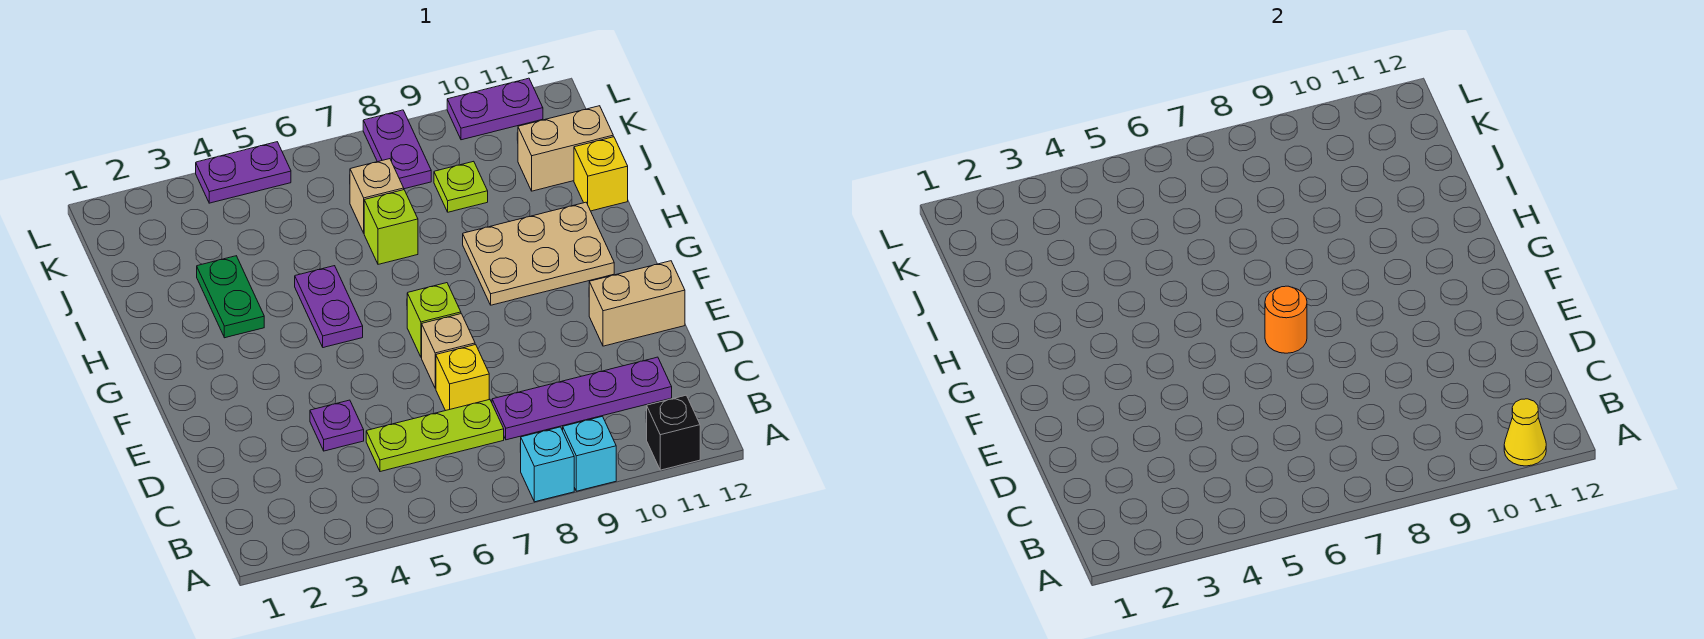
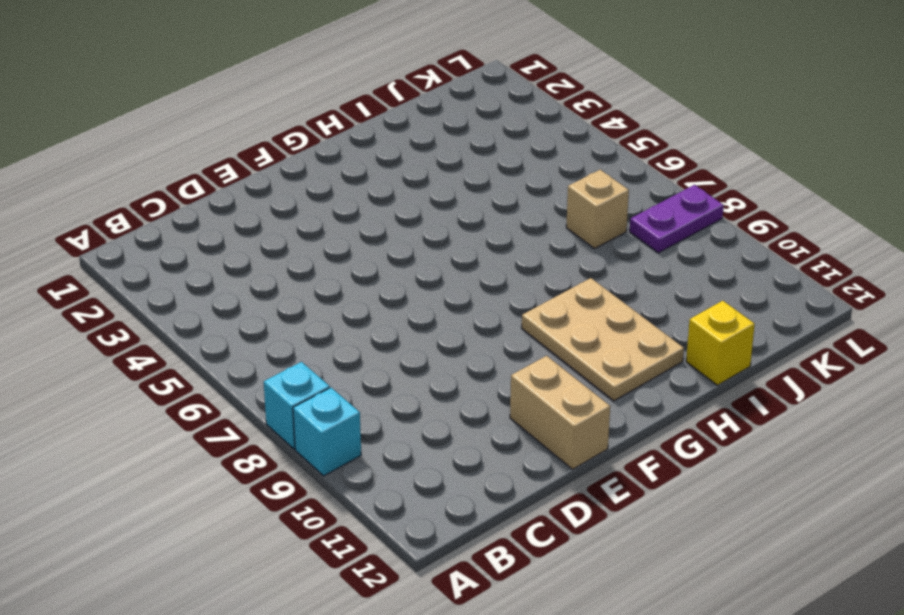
none -> black 1x1 brick [647,395,700,470]
none -> lime 1x3 plate [366,399,504,472]
none -> purple 1x4 plate [492,357,672,440]

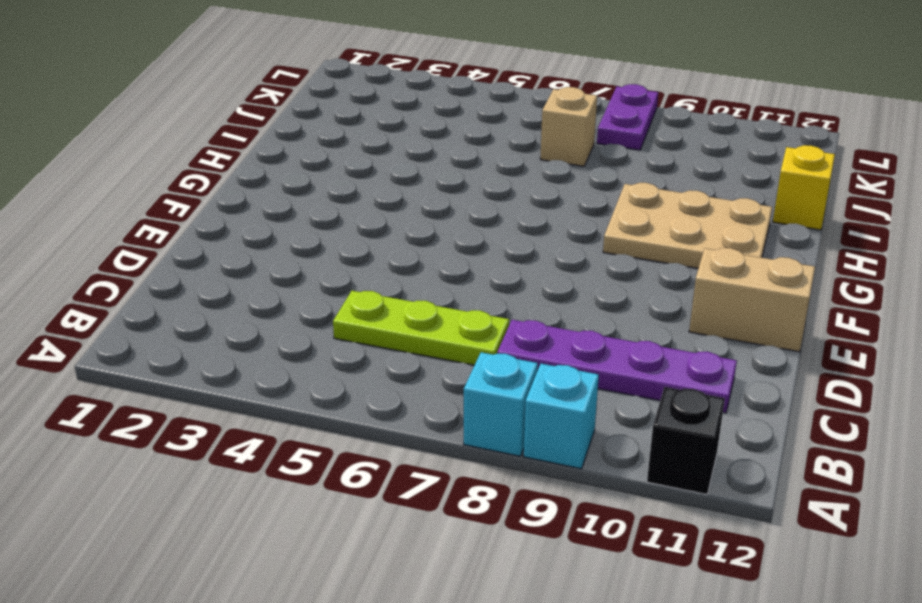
none -> purple 1x1 plate [310,400,364,451]
none -> yellow 1x1 brick [436,345,489,411]
none -> tan 1x1 brick [422,314,475,388]

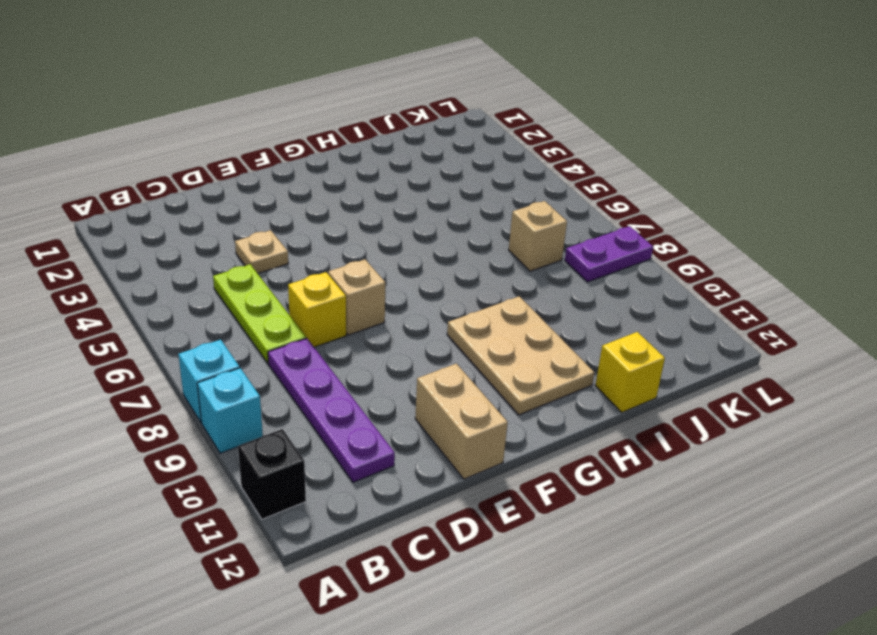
tan 1x1 plate [235,230,288,273] -> purple 1x1 plate [310,400,364,451]
none -> lime 1x1 brick [407,283,461,357]
none -> purple 1x2 plate [295,266,363,348]
none -> green 1x2 plate [197,256,264,338]

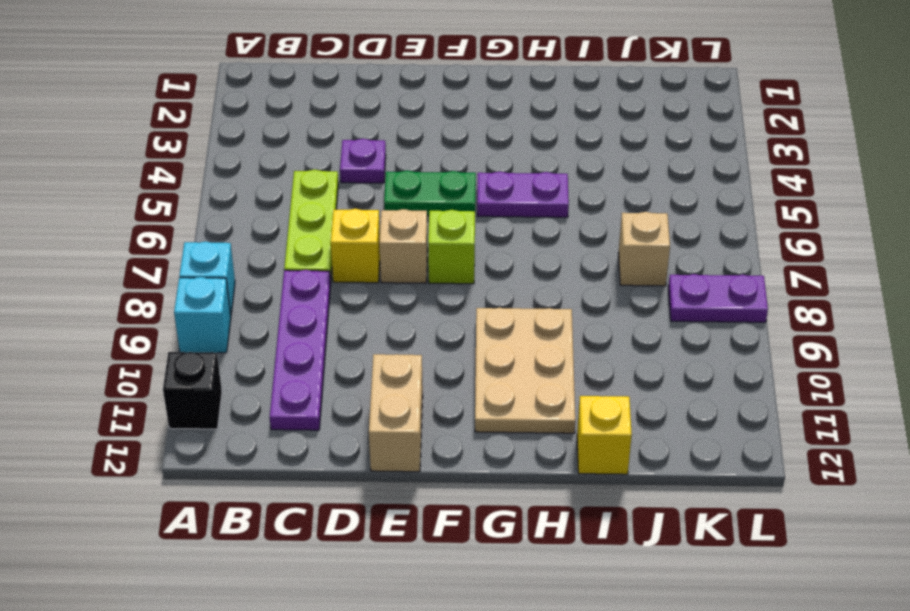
green 1x2 plate [384,171,476,216] -> green 1x2 plate moved to [197,256,264,338]
none -> lime 1x1 brick [364,190,418,264]
none -> lime 1x1 plate [434,161,488,212]
none -> tan 1x2 brick [518,106,613,191]

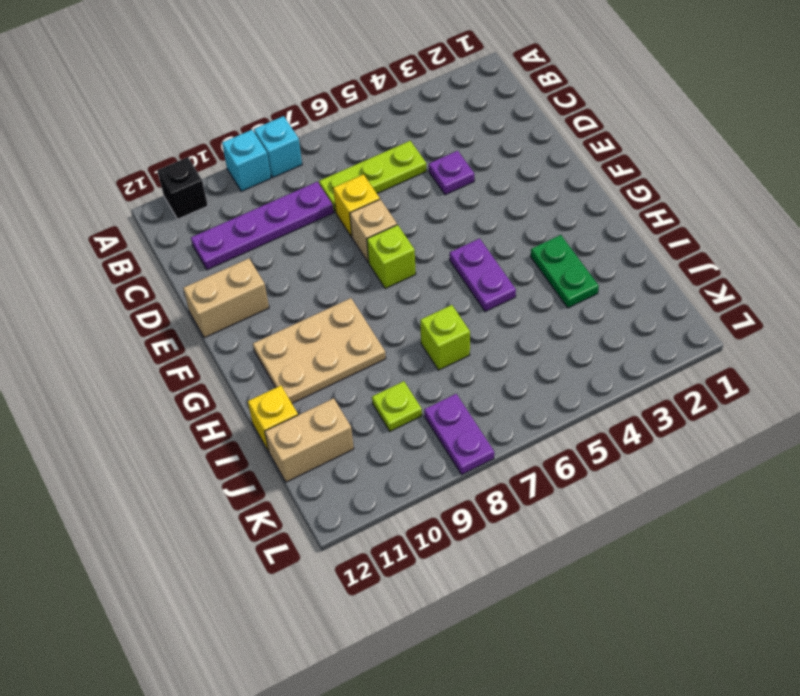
none -> tan 1x1 brick [350,159,404,233]
none -> purple 1x2 plate [196,142,291,203]
none -> purple 1x2 plate [447,78,543,140]

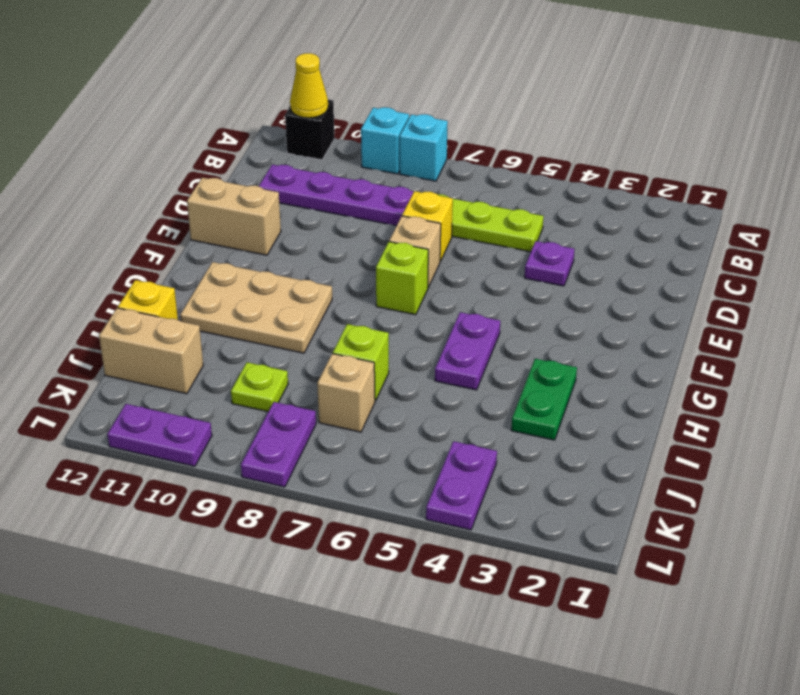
purple 1x2 plate [426,441,497,530] -> purple 1x2 plate turned to [196,142,291,203]
none -> orange 1x1 round brick [1265,286,1307,353]

